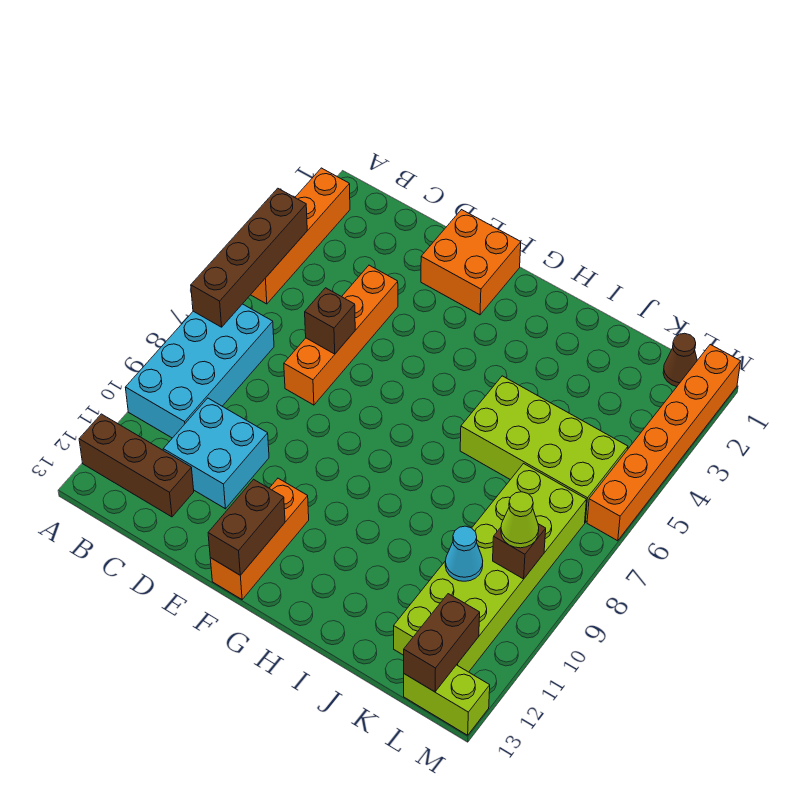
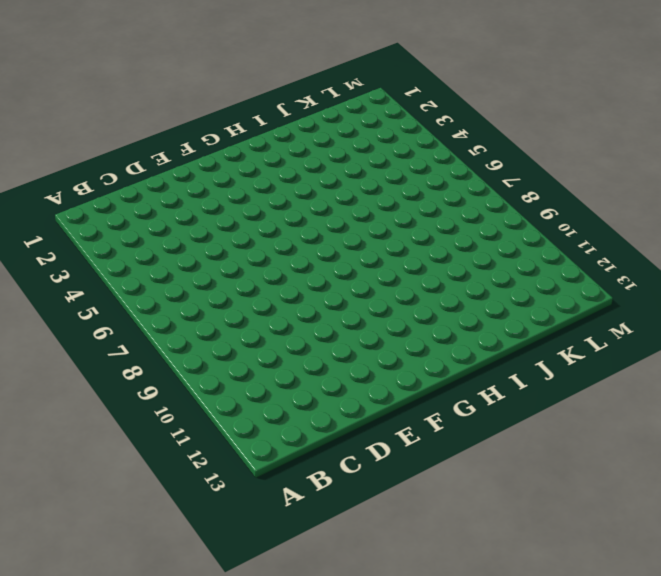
none -> orange 1x4 brick [251,168,350,304]
none -> cyan 2x4 brick [125,304,274,438]
none -> brown 1x3 brick [79,414,194,517]

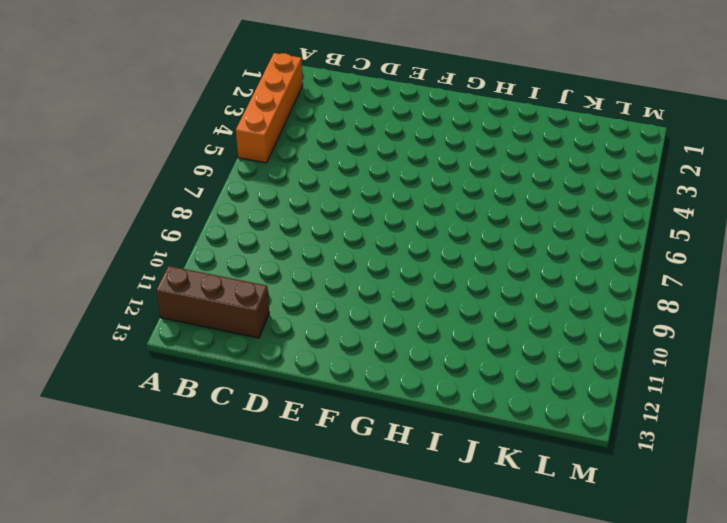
none -> cyan 2x4 brick [125,304,274,438]
none -> cyan 2x2 brick [163,398,269,509]
none -> orange 1x4 brick [284,265,398,405]

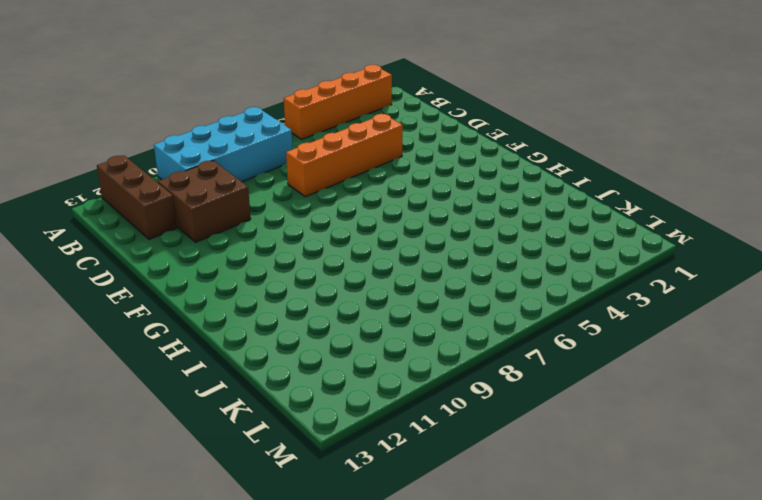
brown 2x2 brick [158,161,251,242] -> cyan 2x2 brick [163,398,269,509]
none -> orange 2x2 brick [421,210,521,315]
none -> orange 1x3 brick [210,478,309,599]
none -> lime 2x4 brick [460,376,628,522]

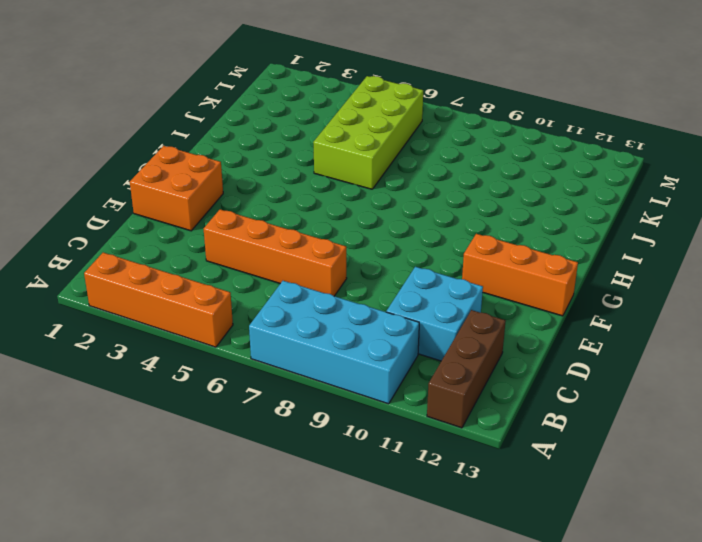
none -> lime 2x6 brick [394,464,586,672]
none -> brown 1x1 cone [663,333,697,387]
none -> lime 1x2 brick [404,665,490,735]

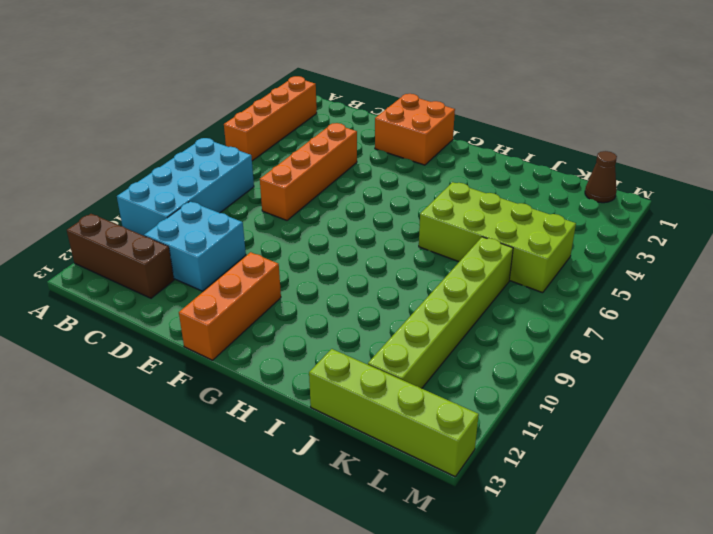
lime 1x4 brick [309,349,479,476] -> lime 1x2 brick [404,665,490,735]
lime 1x6 brick [368,237,513,389] -> lime 2x6 brick [394,464,586,672]
none -> orange 1x6 brick [587,345,741,541]
none -> brown 1x4 brick [191,188,307,327]
none -> brown 1x1 brick [305,288,355,354]

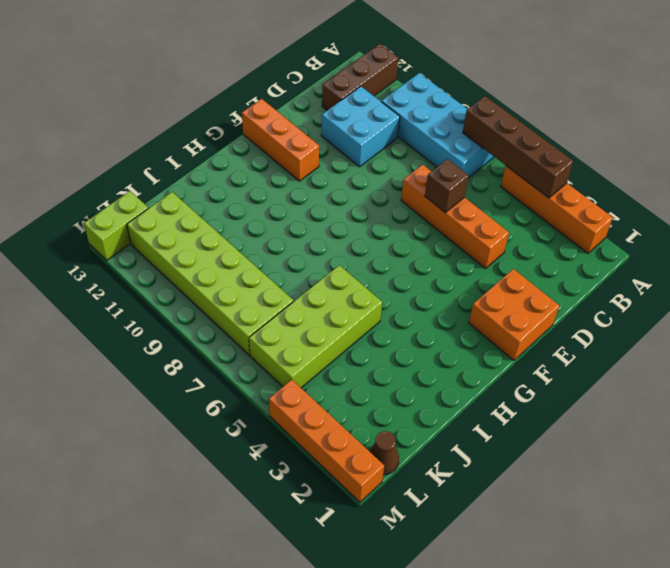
orange 1x4 brick [269,380,384,502] -> orange 1x6 brick [587,345,741,541]
none -> brown 1x2 brick [208,479,285,575]
none -> cyan 1x1 cone [445,526,483,581]
none -> brown 1x1 brick [493,524,546,579]

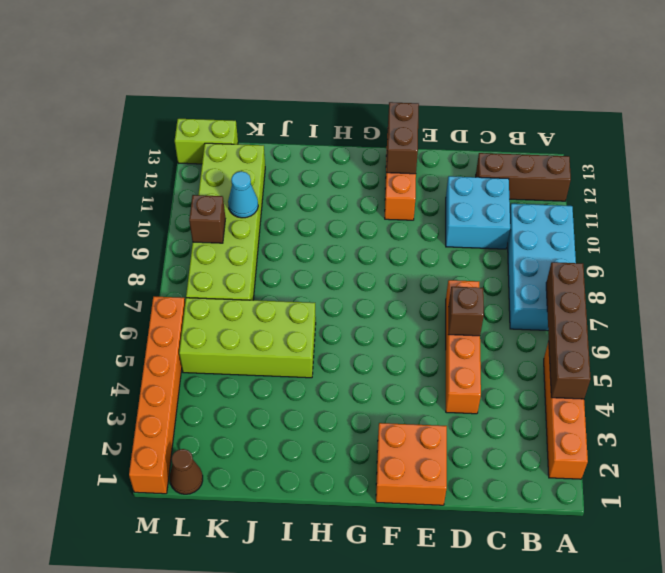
none -> brown 1x2 brick [404,594,480,692]
none -> lime 1x1 cone [501,492,539,548]

